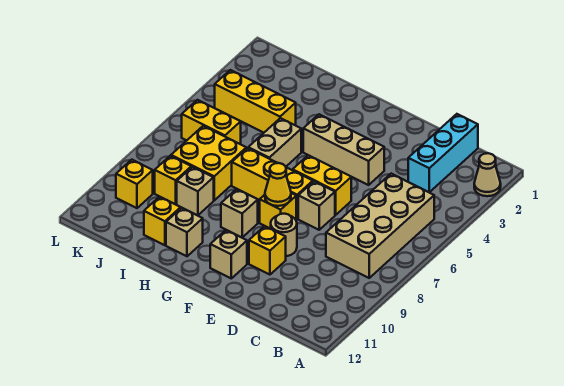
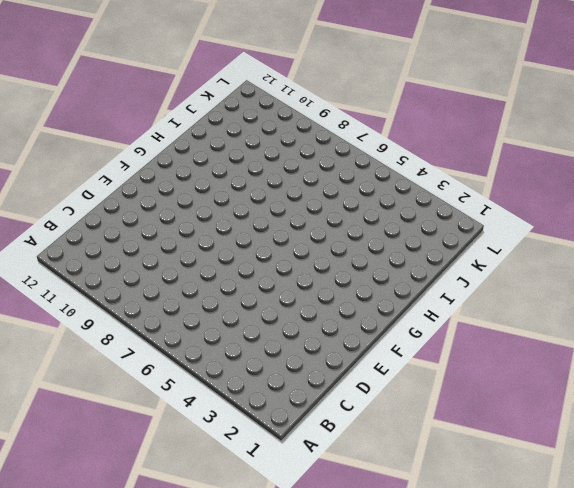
none -> tan 1x1 cone [474,153,501,196]
none -> tan 2x4 brick [326,174,434,278]
none -> cyan 1x3 brick [408,114,478,192]

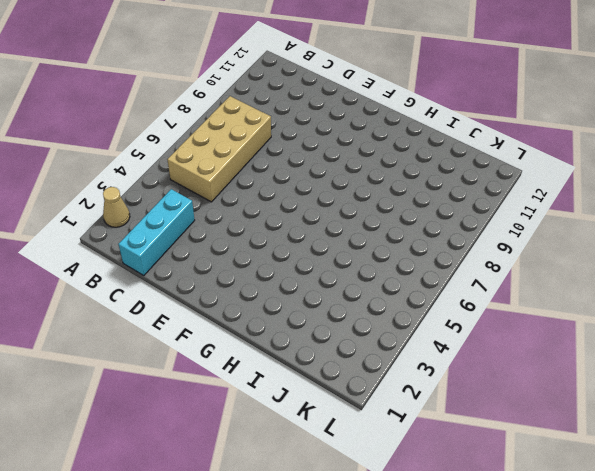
none -> tan 1x3 brick [303,114,384,185]
none -> yellow 1x2 brick [293,155,351,215]
none -> tan 1x1 brick [298,181,335,230]

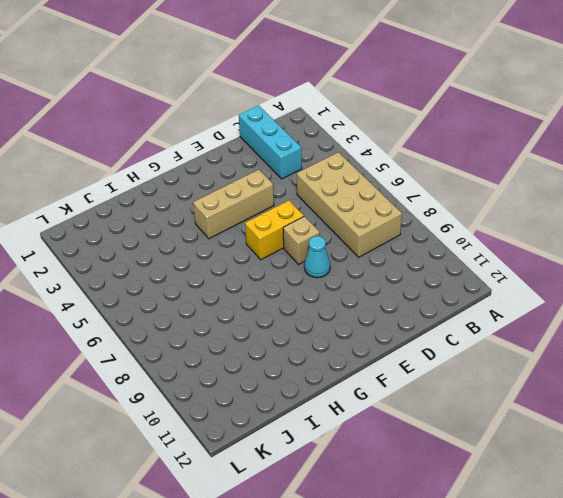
cyan 1x1 cone [304,236,330,278] -> none
none -> tan 1x1 cone [474,153,501,196]
none -> tan 1x1 round brick [271,214,297,256]
none -> yellow 1x1 brick [249,226,286,275]

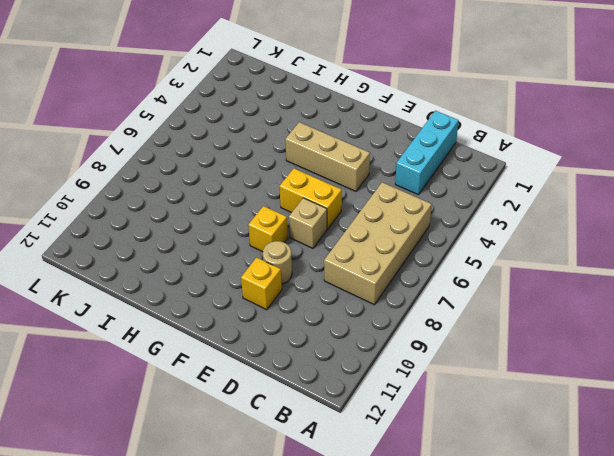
none -> tan 1x1 cone [474,153,501,196]
none -> yellow 1x3 brick [232,148,313,219]
none -> tan 1x1 brick [210,230,247,278]

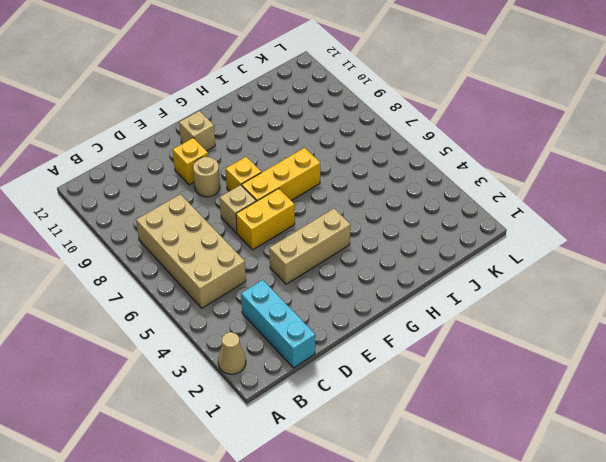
none -> tan 1x1 brick [221,189,258,238]
none -> tan 1x2 brick [248,118,301,166]
none -> tan 1x1 brick [166,208,203,256]

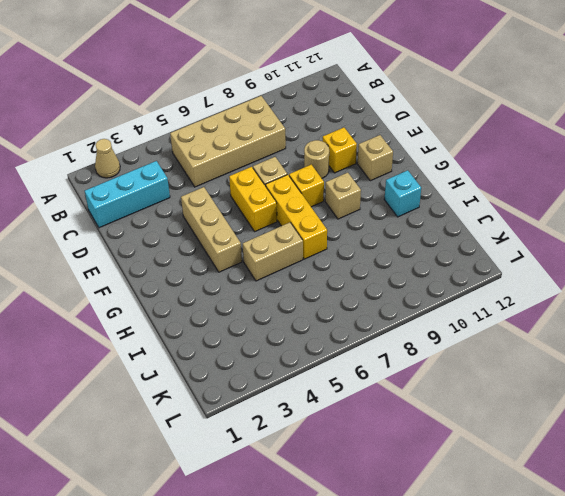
cyan 1x1 brick [384,170,421,217] -> tan 1x1 brick [166,208,203,256]
none -> yellow 1x3 brick [215,70,296,133]
none -> yellow 2x2 brick [171,126,246,200]
none -> tan 1x1 brick [177,167,214,216]

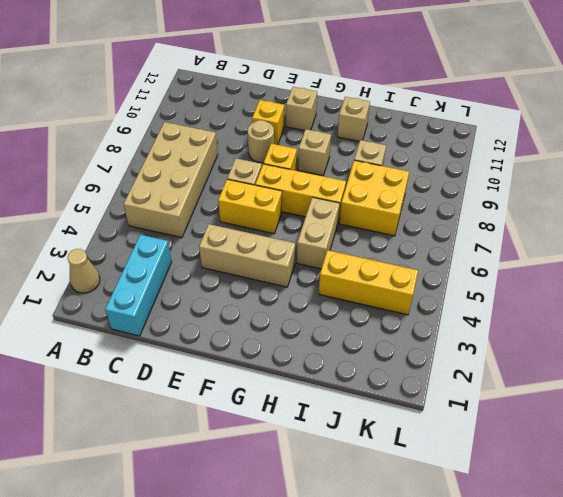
none -> yellow 1x1 brick [144,197,181,245]
none -> yellow 1x2 brick [182,100,241,144]
none -> yellow 1x1 brick [155,156,191,204]

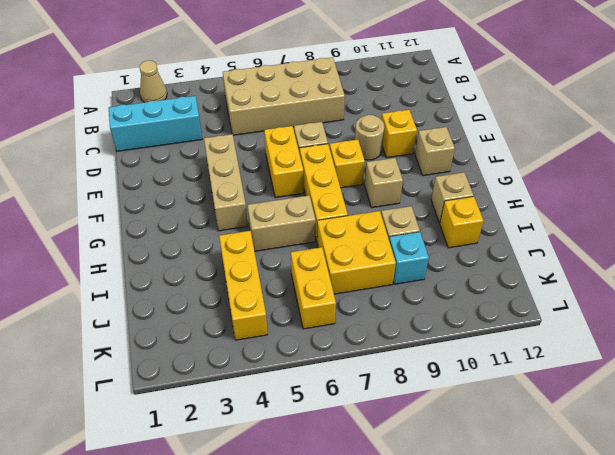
cyan 1x1 brick [389,232,429,284] -> yellow 1x1 brick [155,156,191,204]
none -> yellow 1x1 brick [116,160,153,208]
none -> yellow 1x1 cone [265,163,291,206]

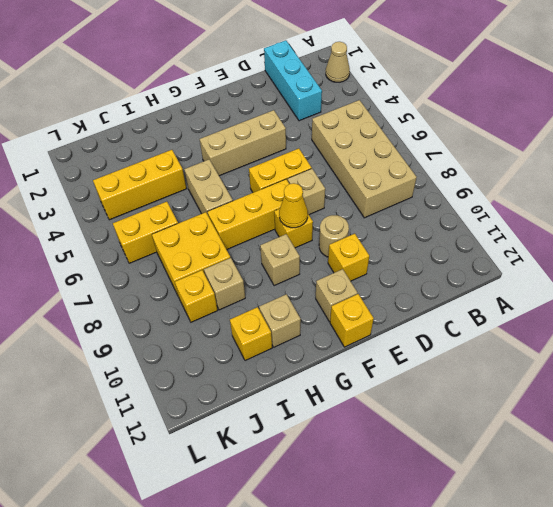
yellow 1x1 brick [330,294,374,347] -> yellow 1x1 brick moved to [116,160,153,208]

